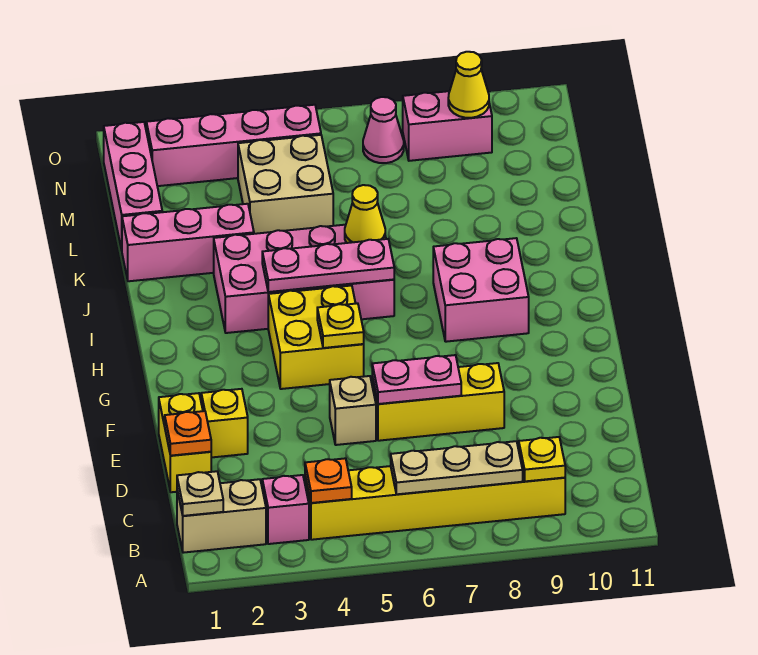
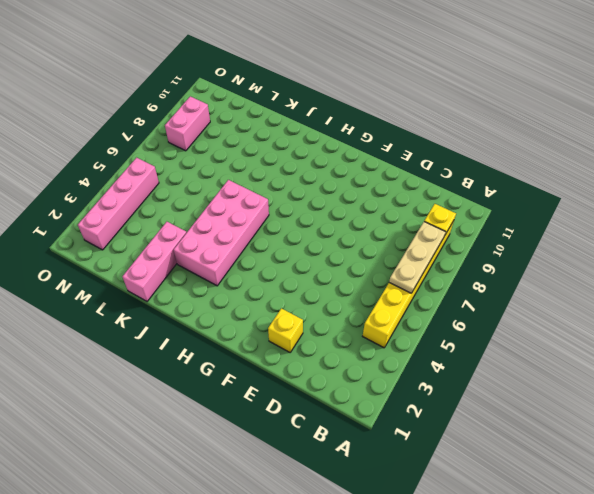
none -> tan 1x2 brick [177,479,266,553]
none -> pink 1x1 brick [262,475,309,544]
none -> yellow 1x2 brick [159,393,211,492]

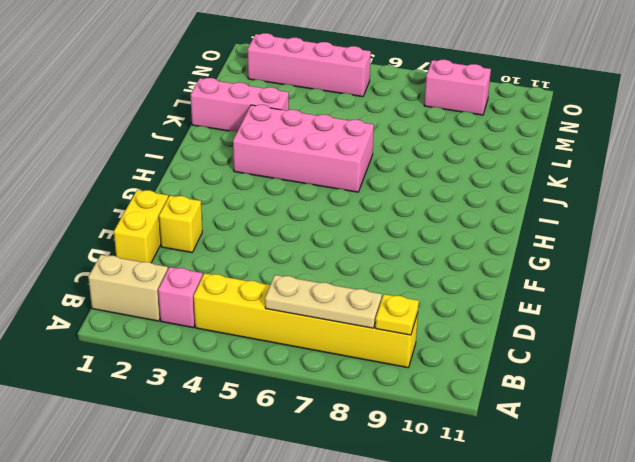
none -> tan 1x1 brick [330,376,376,445]
none -> yellow 1x3 brick [372,363,504,441]
none -> yellow 2x2 brick [268,286,364,389]

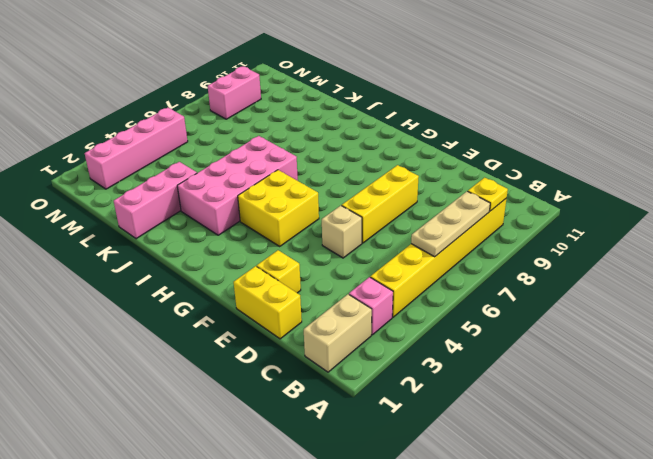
none -> pink 2x2 brick [433,238,529,342]
none -> pink 1x3 brick [104,122,162,250]
none -> tan 2x2 brick [238,135,333,234]

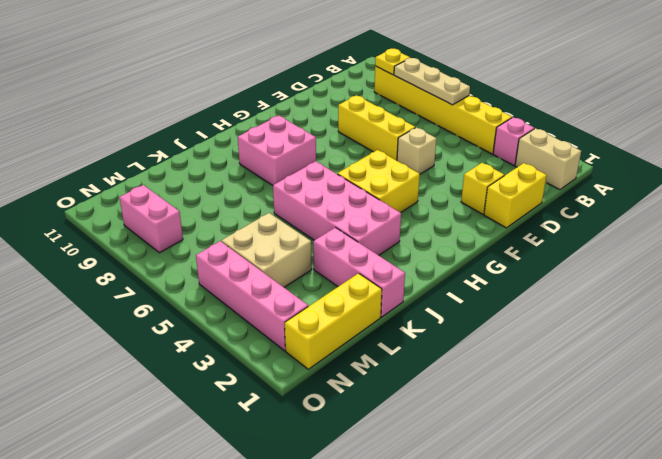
yellow 1x3 brick [285,273,382,369] -> pink 1x3 brick [104,122,162,250]
none -> pink 1x1 cone [363,97,404,163]
none -> tan 1x1 plate [177,471,223,516]
none -> orange 1x1 plate [305,458,352,503]

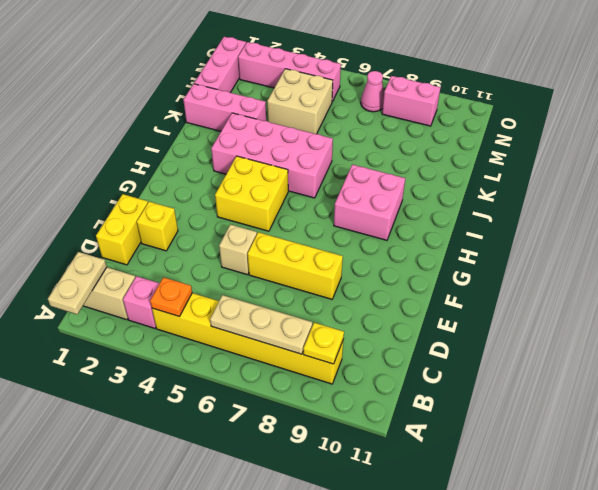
tan 1x2 plate [48,252,107,314] -> tan 1x1 plate [177,471,223,516]
none -> orange 1x1 plate [165,411,211,456]
none -> pink 1x2 plate [372,355,461,404]
none -> yellow 1x1 plate [317,303,364,348]

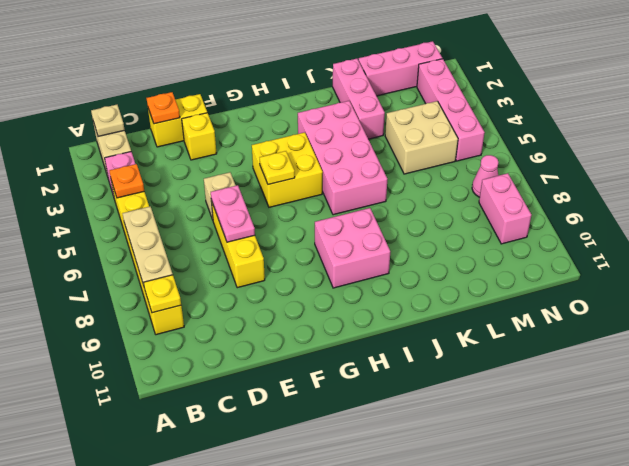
none -> pink 1x3 plate [262,239,394,292]
none -> yellow 1x1 cone [345,185,385,243]
none -> yellow 1x1 cone [448,52,489,118]

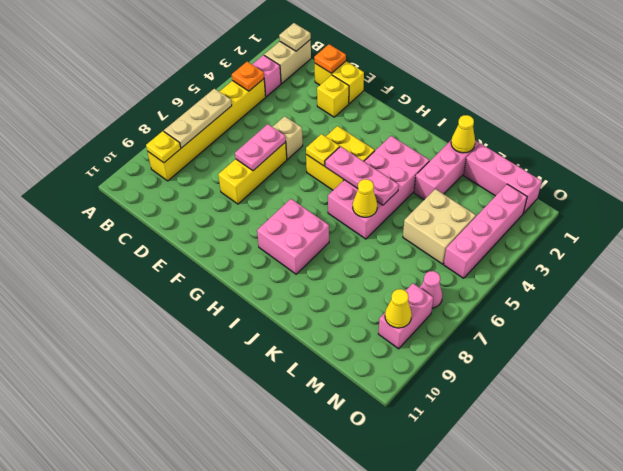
pink 1x3 plate [325,147,399,205] -> pink 1x3 plate turned to [262,239,394,292]
yellow 1x1 cone [451,115,475,153] -> none

